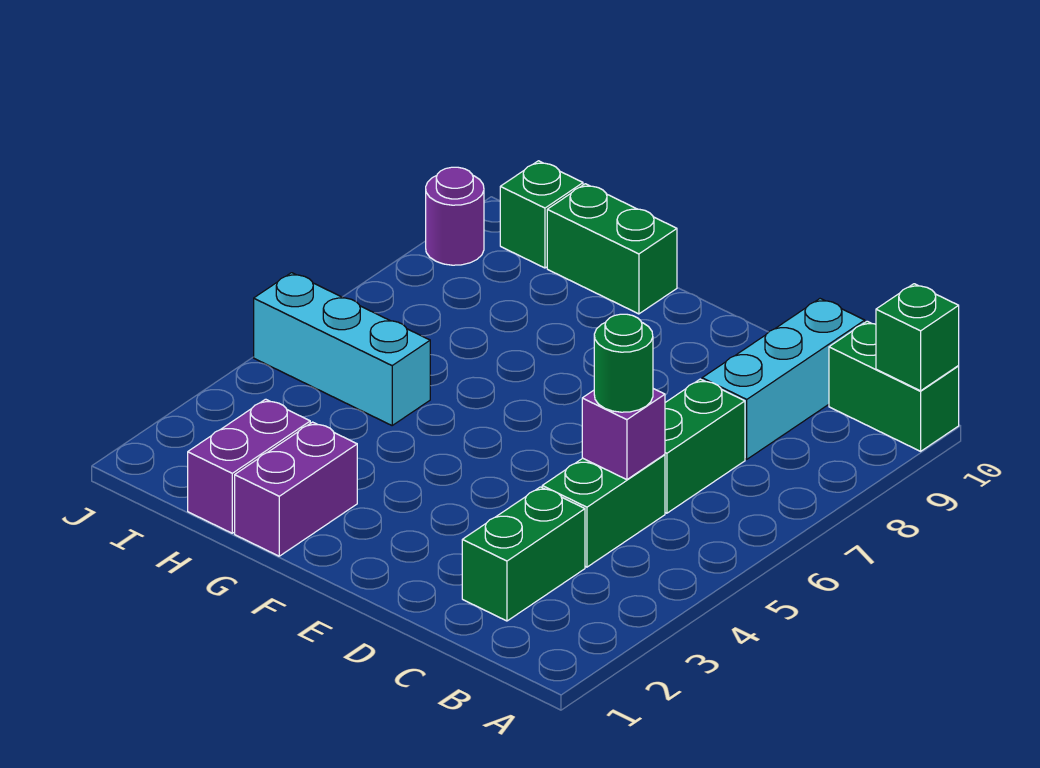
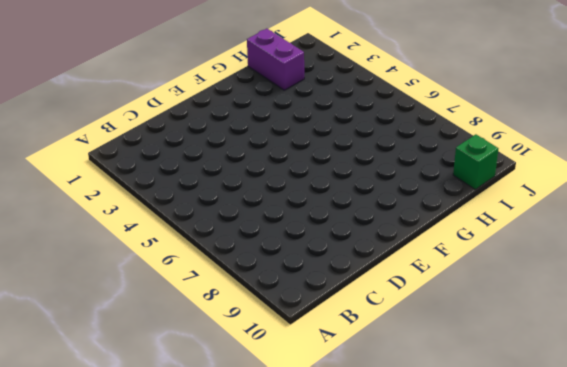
none -> green 1x2 brick [829,321,959,451]
none -> green 1x2 brick [462,487,585,621]
none -> green 1x2 brick [542,455,665,567]

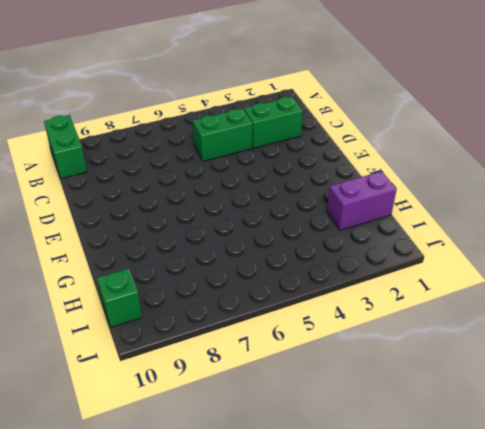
none -> green 1x2 brick [665,379,745,513]
none -> cyan 1x3 brick [702,299,865,459]
none -> purple 1x2 brick [235,422,357,556]

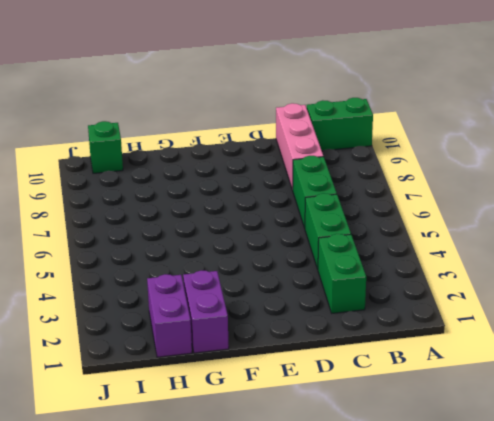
pink 1x3 brick [276,103,323,190] -> cyan 1x3 brick [702,299,865,459]
none -> green 1x2 brick [547,184,677,314]
none -> cyan 1x3 brick [254,273,430,425]
none -> purple 1x1 round brick [426,167,484,265]

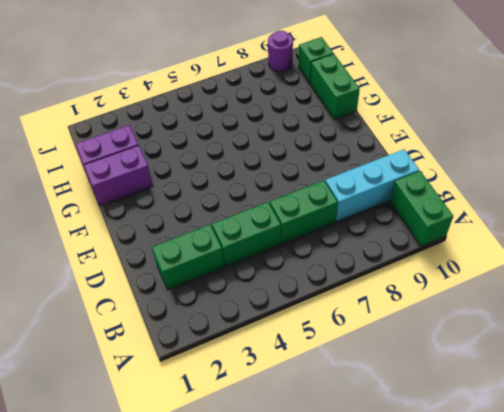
none -> cyan 1x3 brick [254,273,430,425]
none -> green 1x1 brick [876,284,959,391]
none -> purple 1x1 brick [582,389,665,480]

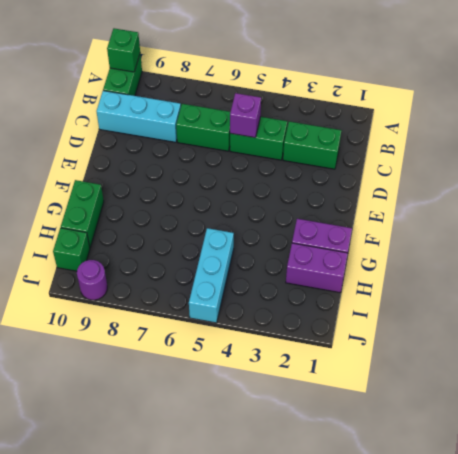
none -> green 1x1 round brick [594,314,653,412]

